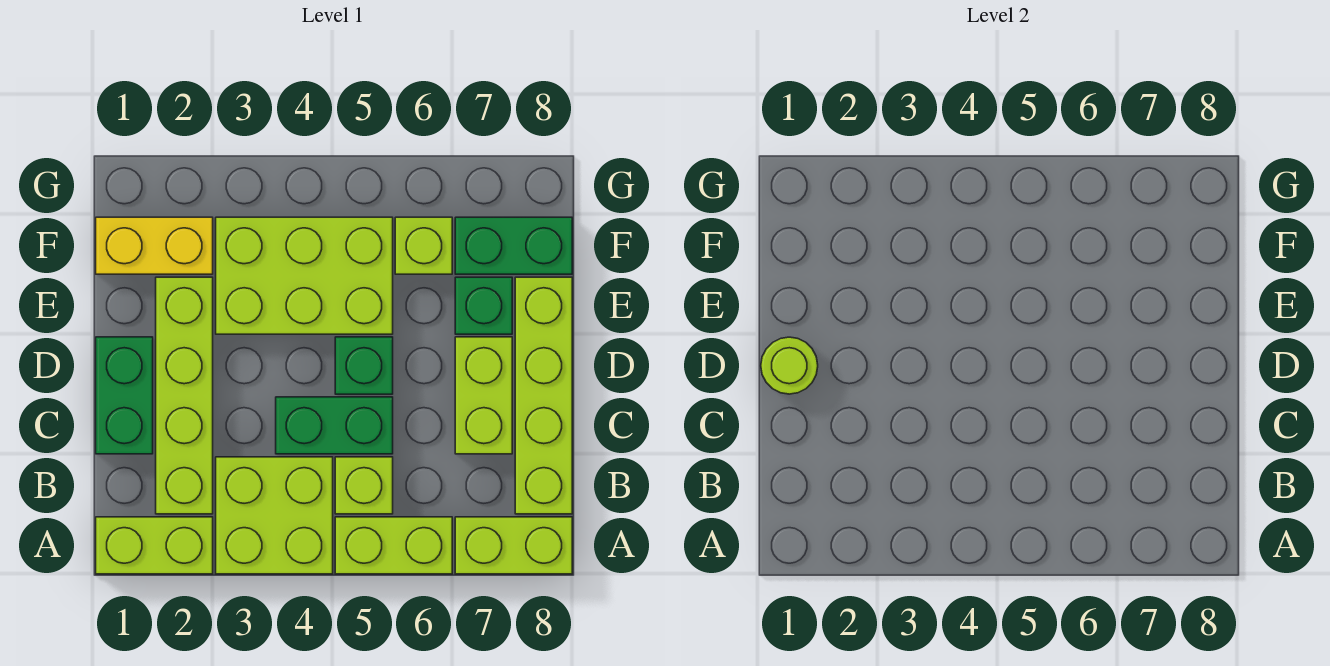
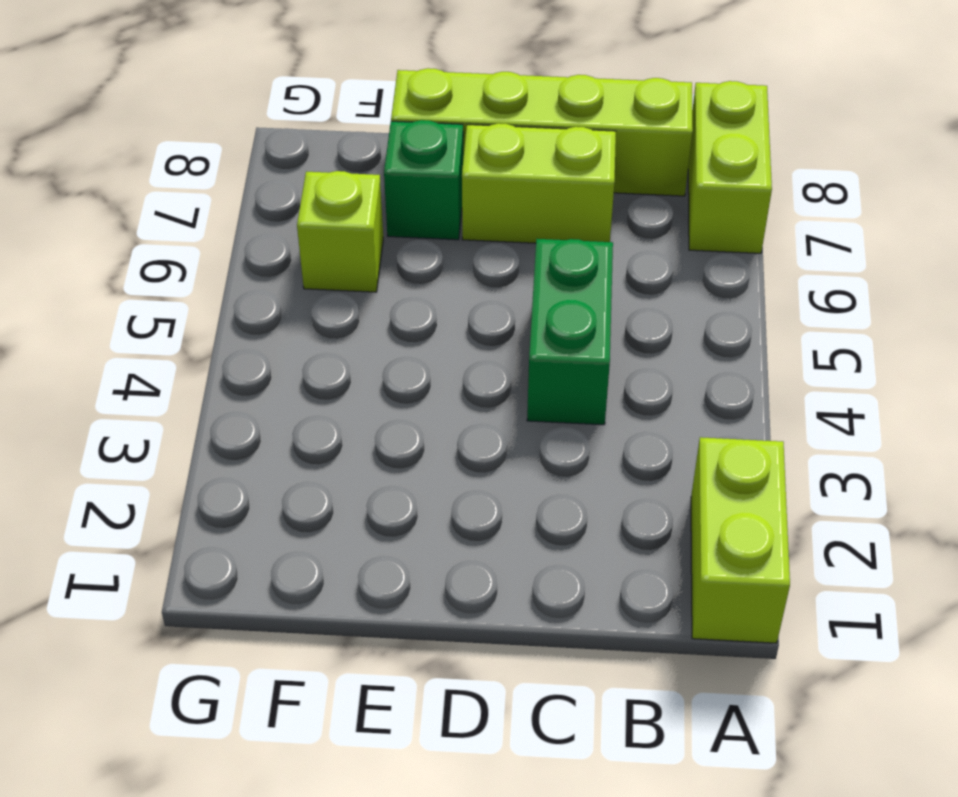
none -> lime 2x2 brick [216,457,333,574]
none -> lime 1x2 brick [335,517,452,574]
none -> lime 1x4 brick [156,277,213,514]

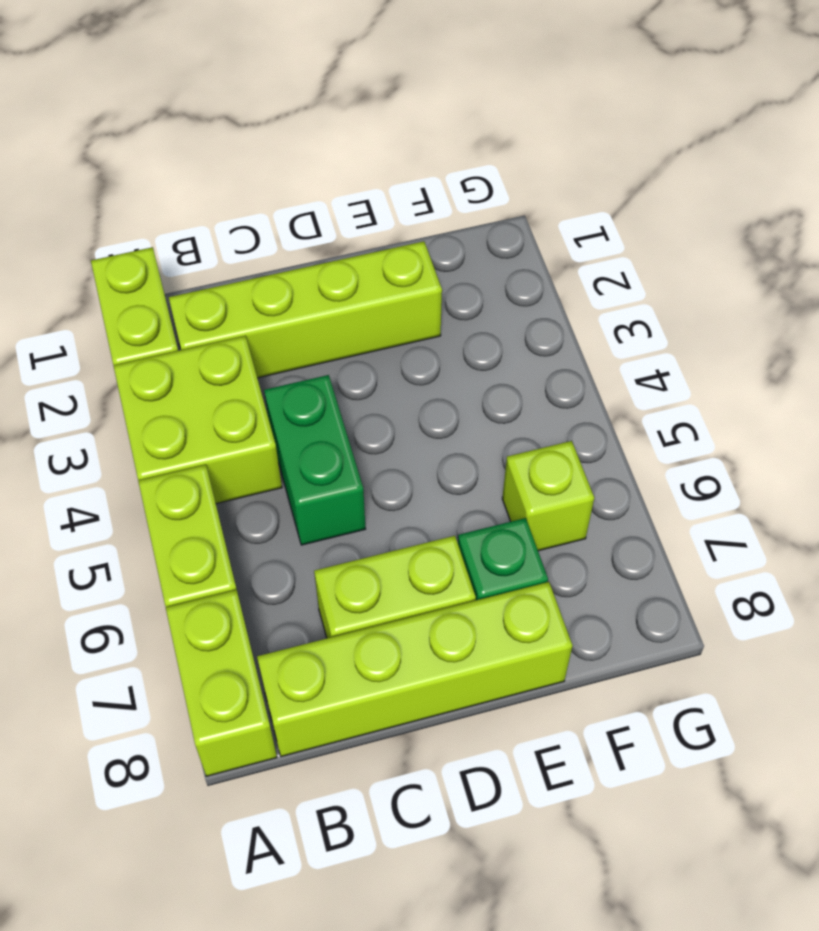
none -> lime 1x1 brick [335,457,393,514]
none -> green 1x2 brick [96,337,153,454]
none -> green 1x1 brick [335,337,393,394]

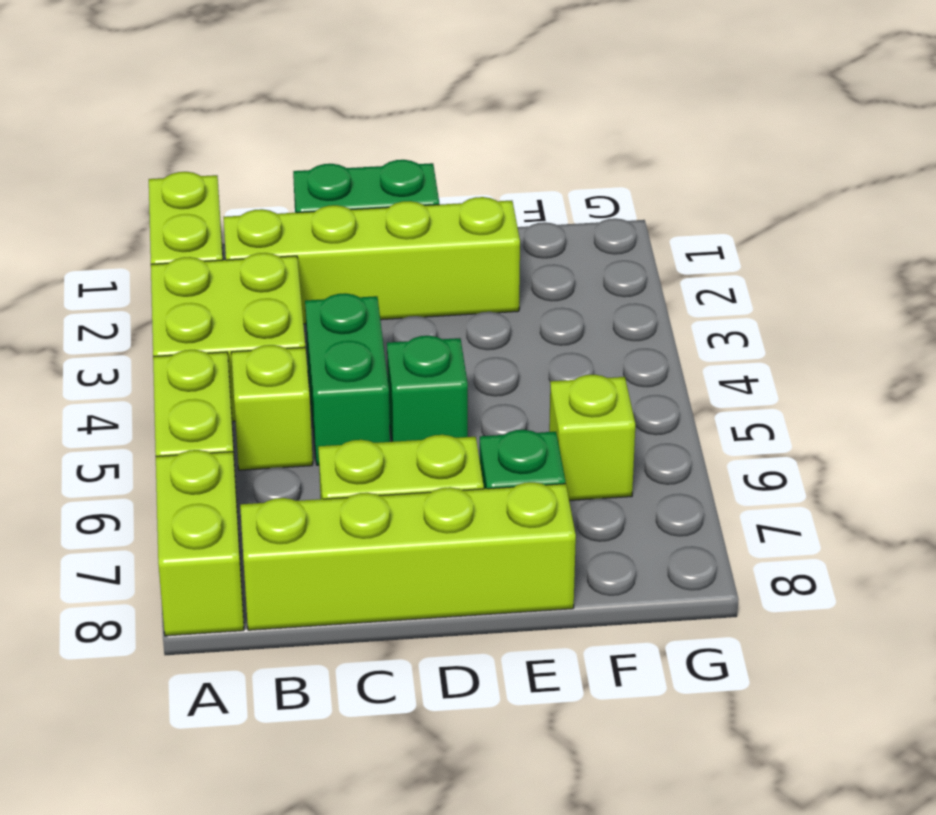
none -> lime 2x3 brick [216,217,393,334]
none -> yellow 1x2 brick [96,217,213,274]
none -> green 1x2 brick [455,217,572,274]

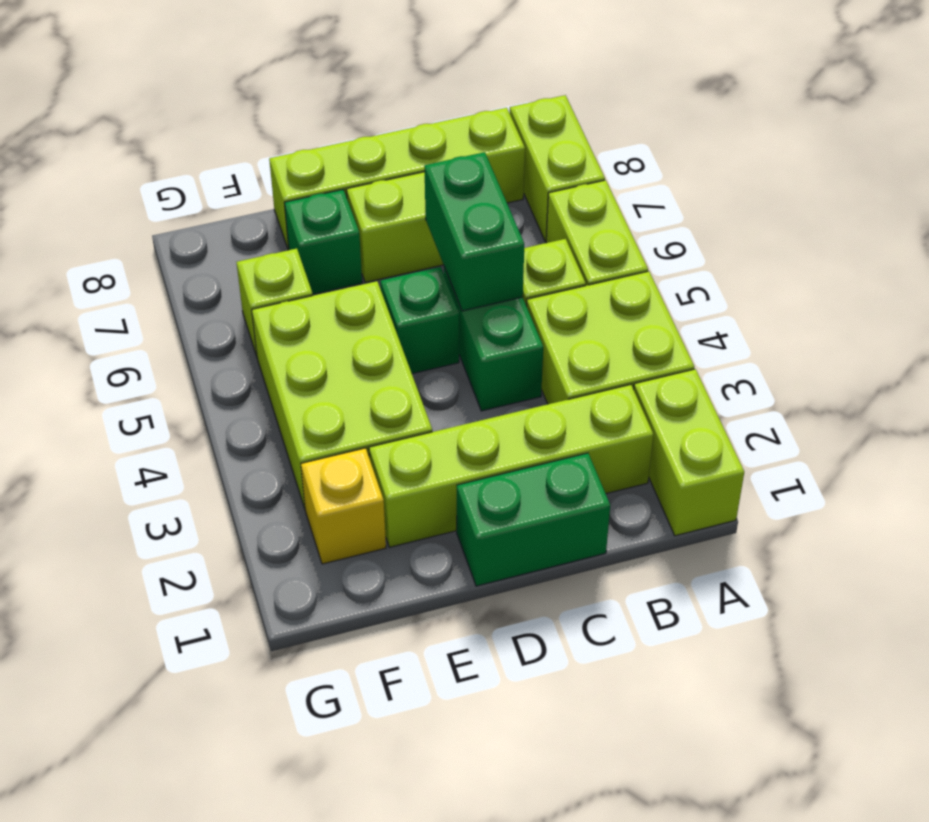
green 1x2 brick [424,152,524,311] -> green 1x2 brick moved to [455,217,572,274]
yellow 1x1 brick [301,448,386,564] -> yellow 1x2 brick [96,217,213,274]
none -> lime 1x1 round brick [761,337,818,394]

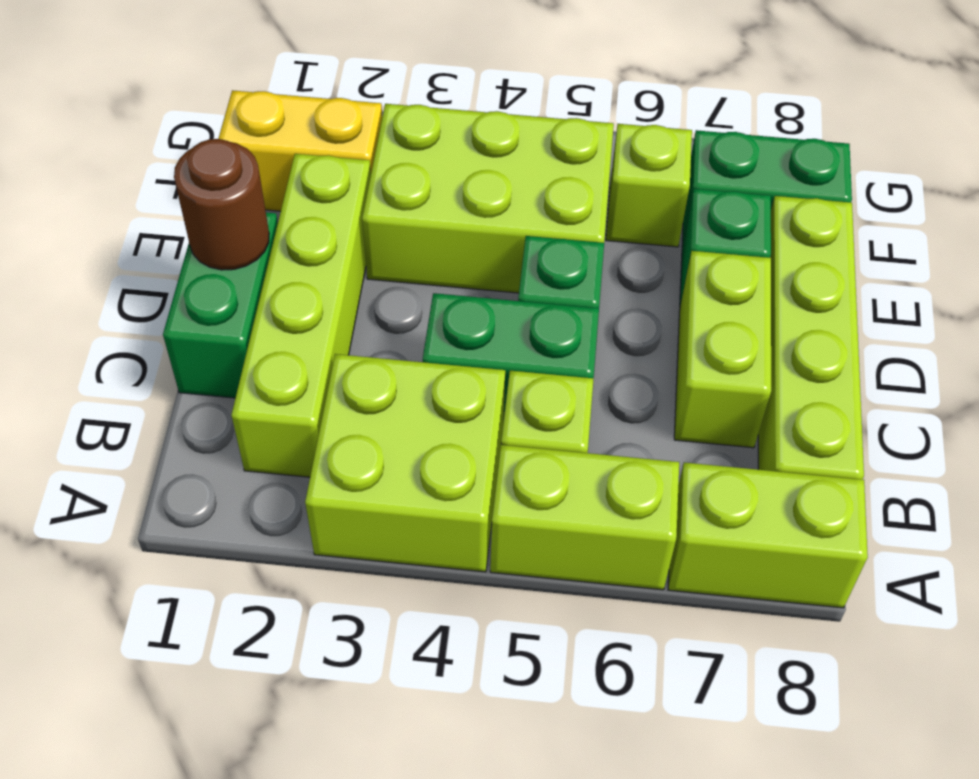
brown 1x1 round brick [174,139,269,270] -> lime 1x1 round brick [761,337,818,394]
none -> lime 1x2 brick [96,517,213,574]

